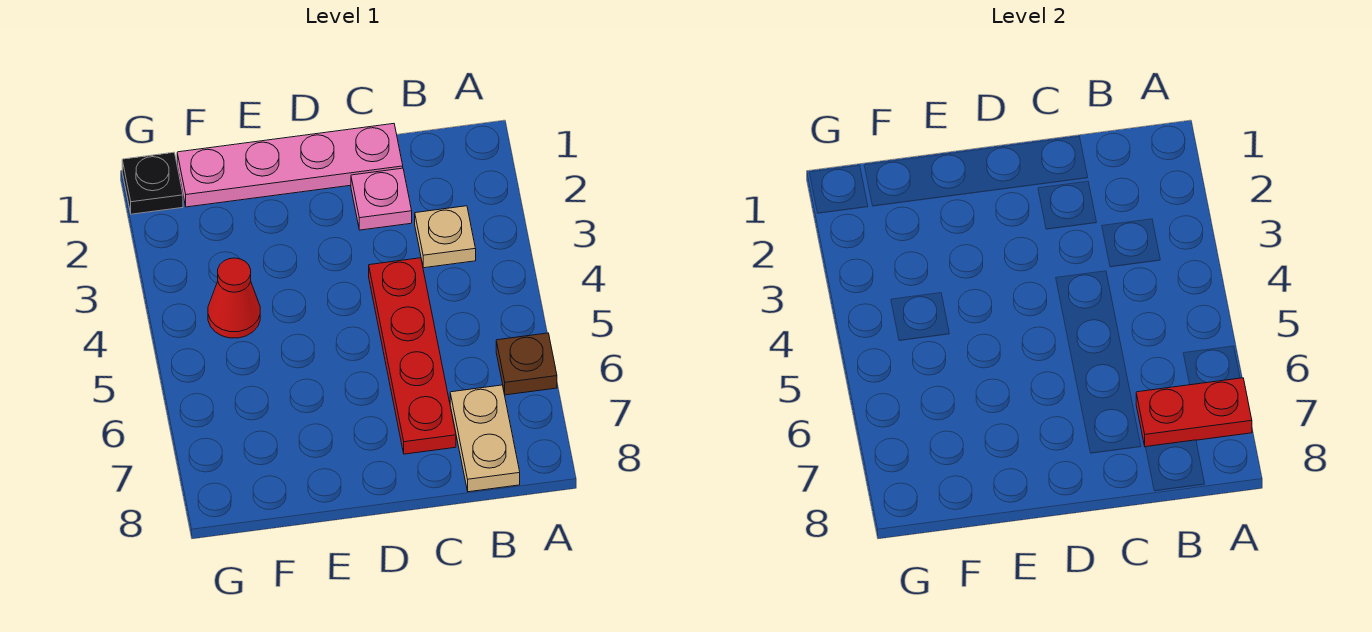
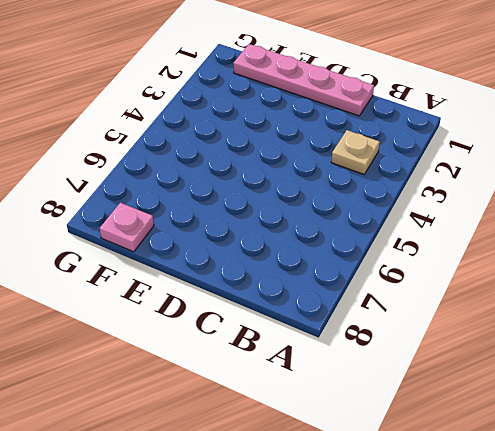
pink 1x1 plate [100,203,154,252] -> pink 1x1 plate moved to [351,168,412,230]
none -> brown 1x1 plate [496,333,557,395]
none -> tan 1x2 plate [450,385,520,492]

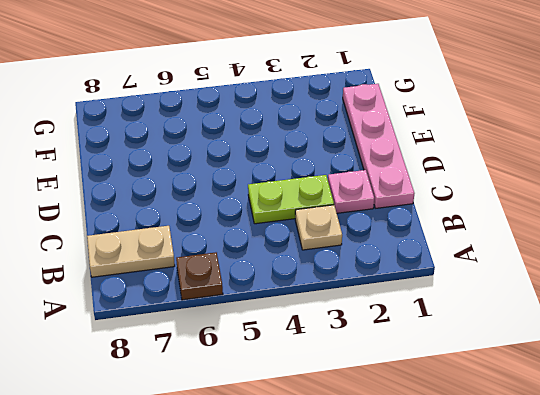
lime 1x2 plate [248,175,334,224] -> red 1x4 plate [369,258,456,454]
none -> red 1x1 cone [208,258,260,338]
none -> black 1x1 plate [122,152,183,214]

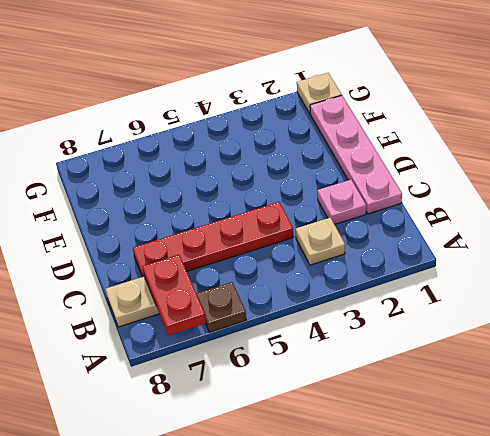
tan 1x1 plate [297,73,342,113] -> black 1x1 plate [122,152,183,214]
none -> red 1x1 cone [208,258,260,338]

